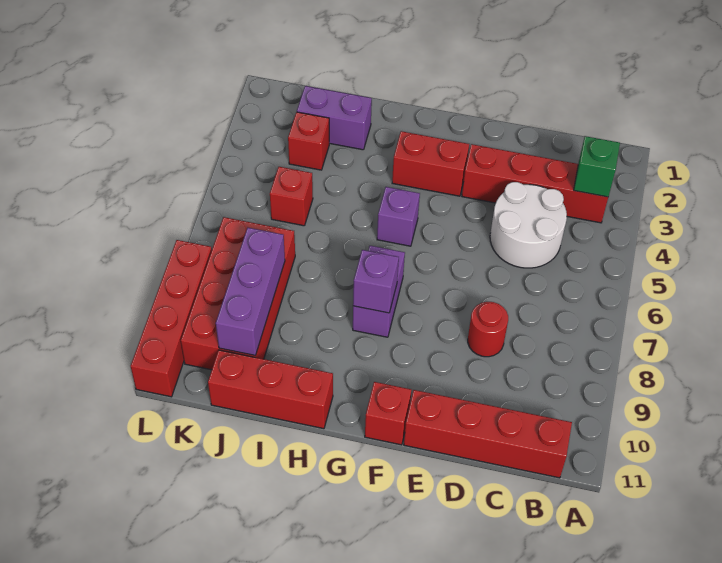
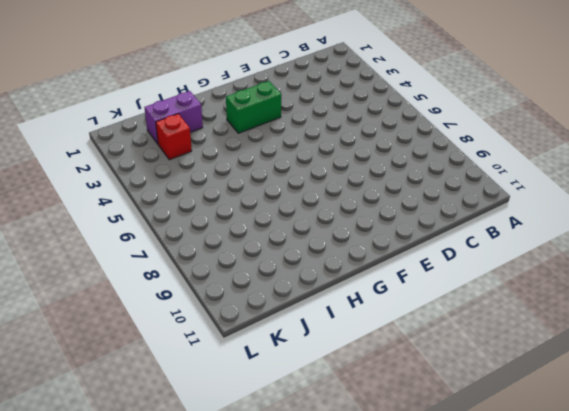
green 1x2 brick [226,81,281,133] -> red 1x2 brick [392,131,469,196]
none -> red 1x4 brick [462,144,608,223]
none -> red 1x4 brick [404,390,572,478]
none -> white 2x2 round brick [490,182,567,268]

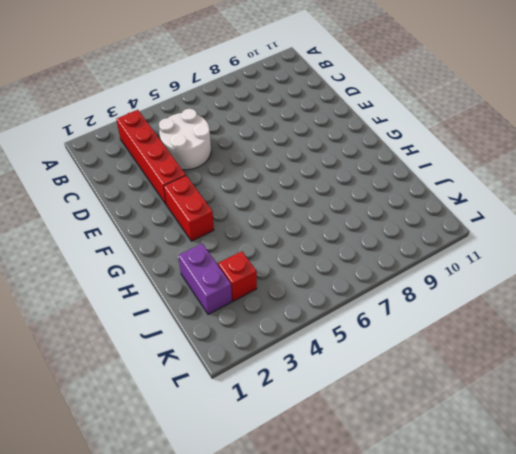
none -> red 1x4 brick [404,390,572,478]
none -> red 1x1 round brick [468,302,508,357]
none -> red 1x1 brick [365,382,411,445]

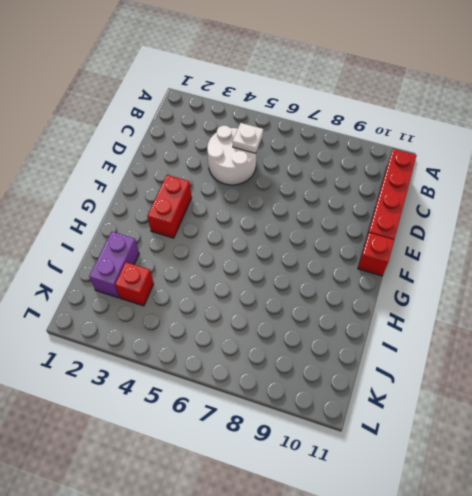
white 1x1 plate [233,123,263,153] -> none
none -> red 1x4 brick [462,144,608,223]
none -> red 1x1 round brick [468,302,508,357]
none -> purple 1x1 brick [377,187,420,246]

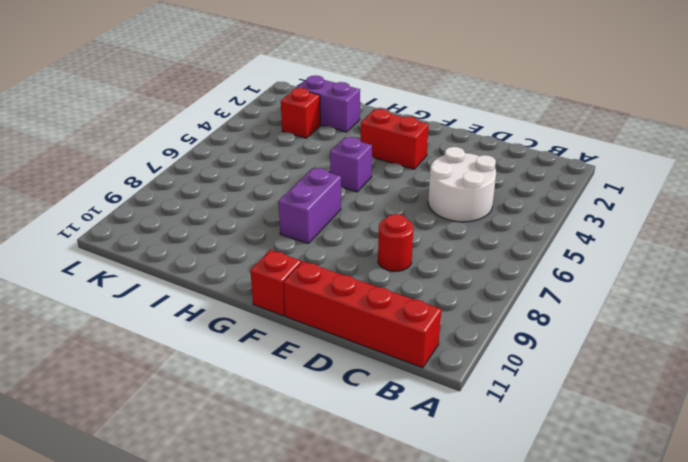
none -> red 1x4 brick [462,144,608,223]
none -> red 1x3 brick [208,350,333,429]
none -> red 1x1 brick [270,167,313,226]

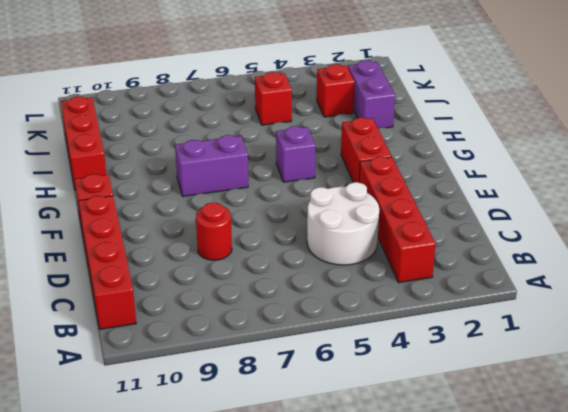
none -> red 2x4 brick [181,217,295,370]
none -> red 1x4 brick [131,240,212,397]
none -> green 1x1 brick [574,136,620,197]

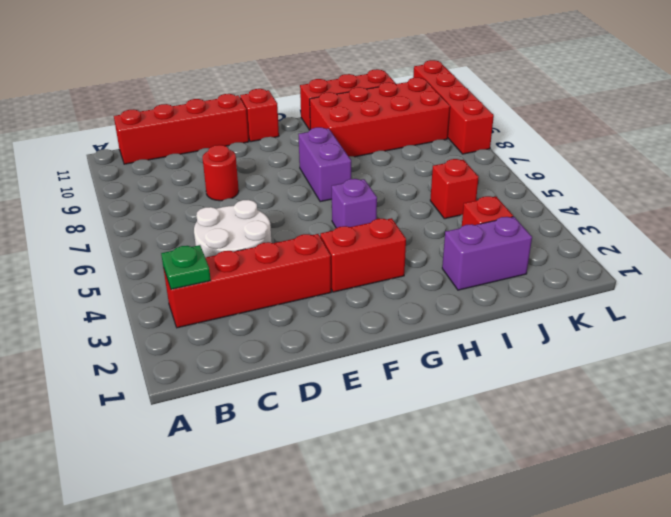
green 1x1 plate [161,245,211,289] -> green 1x1 brick [574,136,620,197]
red 2x4 brick [310,78,450,157] -> red 2x4 brick turned to [181,217,295,370]
none -> purple 1x1 brick [353,250,399,313]
none -> purple 1x3 brick [216,228,285,356]

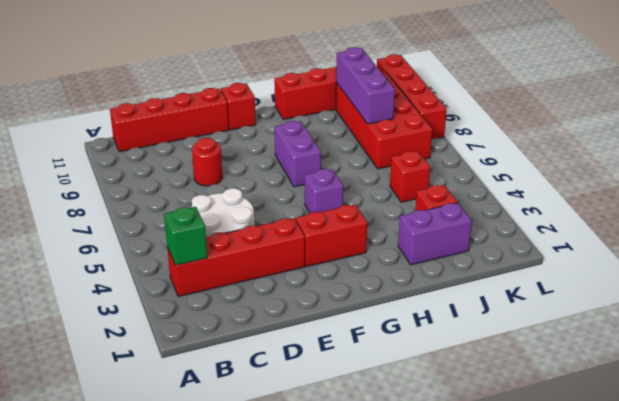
none -> purple 1x1 brick [353,250,399,313]

